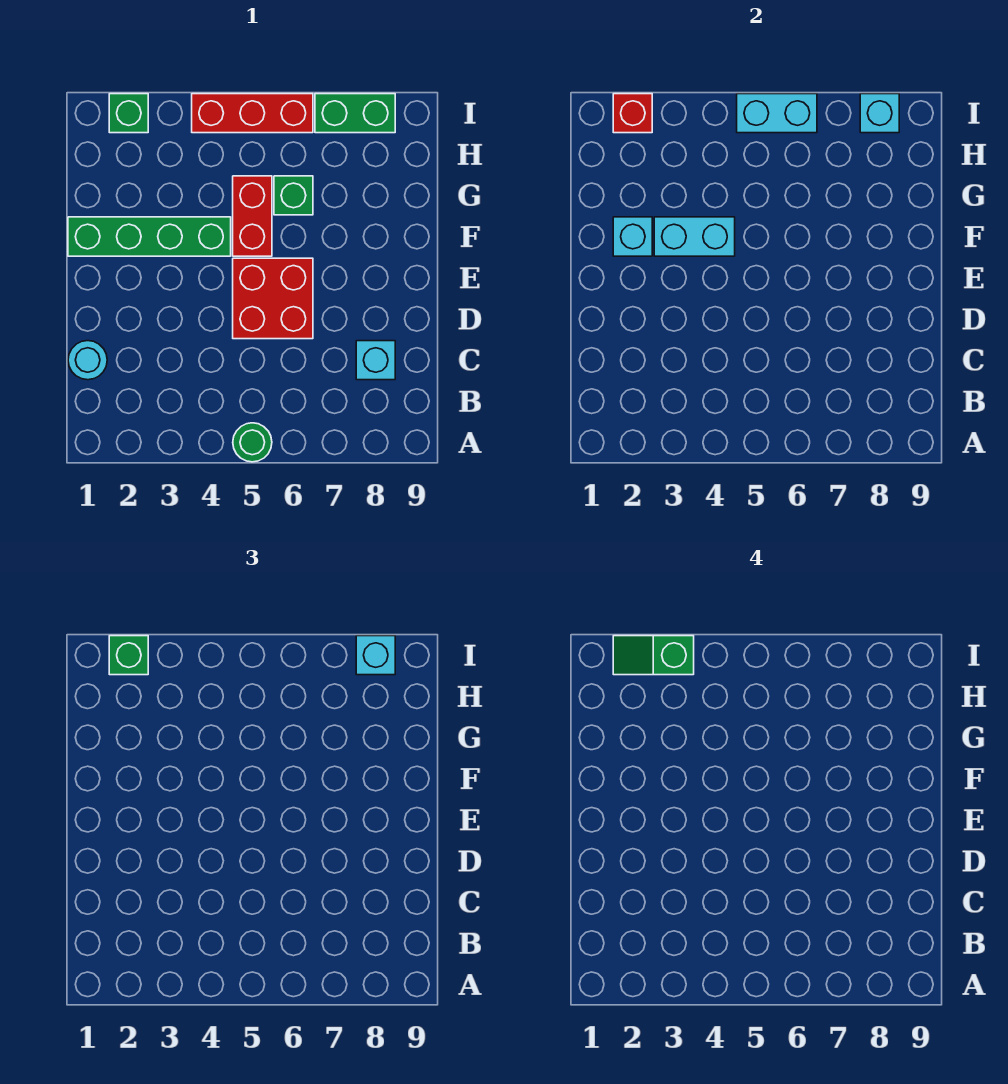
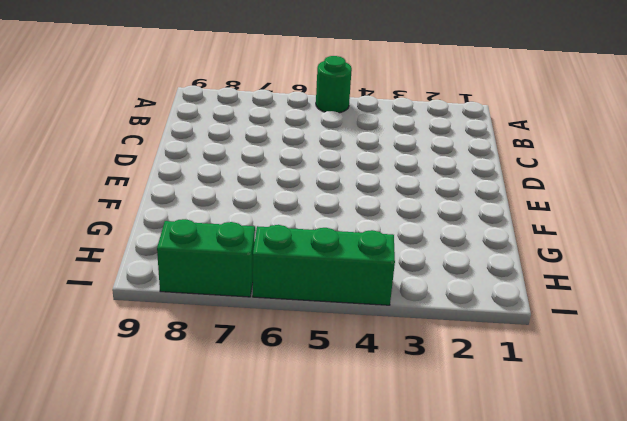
green 1x3 brick [253,225,395,305] -> red 1x3 brick [192,94,313,133]
none -> cyan 1x1 round brick [68,341,107,380]
none -> cyan 1x1 brick [356,341,395,380]
none -> red 2x2 brick [233,258,313,339]

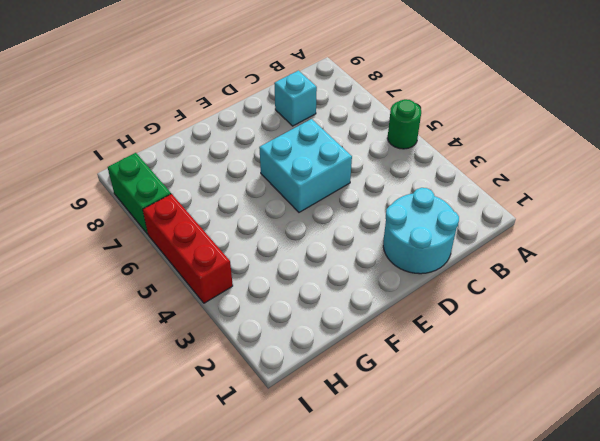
cyan 2x2 round brick [383,188,459,274] -> cyan 1x1 round brick [68,341,107,380]
cyan 2x2 brick [259,119,352,212] -> red 2x2 brick [233,258,313,339]
none -> green 1x4 brick [68,217,231,256]
none -> red 1x2 brick [233,176,272,256]
none -> green 1x1 brick [274,176,313,215]

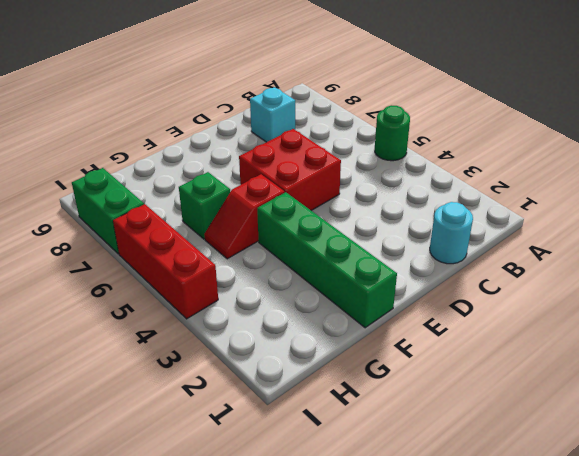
red 1x2 slope [204,174,285,259] -> red 1x2 brick [233,176,272,256]
none -> green 1x1 brick [109,94,148,133]
none -> cyan 1x1 brick [613,217,652,256]
none -> cyan 1x2 brick [654,217,735,256]

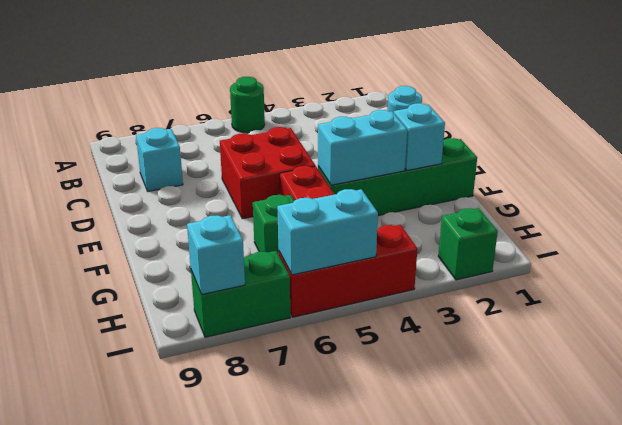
none -> red 1x1 brick [613,94,652,133]
none -> green 1x1 brick [109,636,148,675]
none -> cyan 1x1 brick [356,636,395,675]

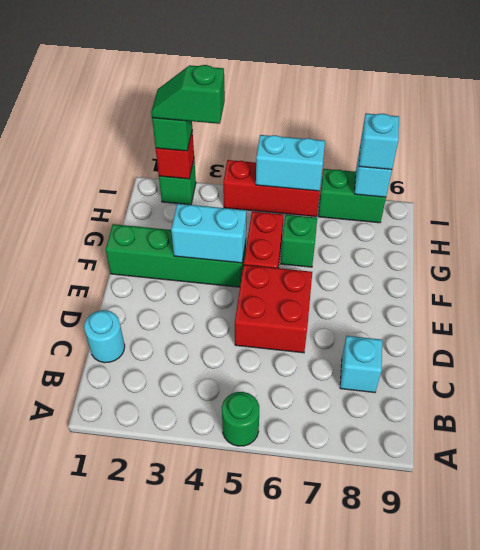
none -> cyan 1x1 brick [613,217,652,256]

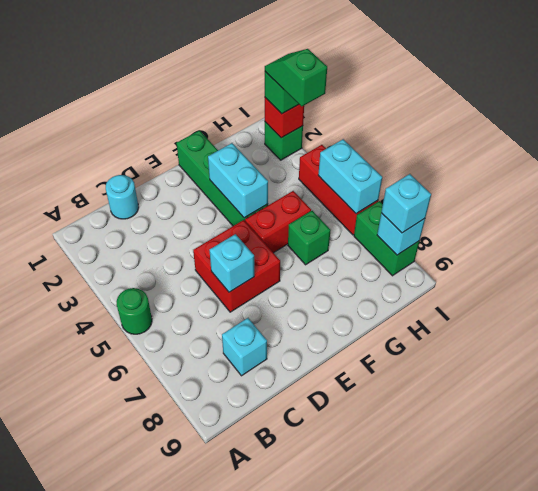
cyan 1x1 brick [209,234,254,292] -> cyan 1x1 brick moved to [613,217,652,256]

